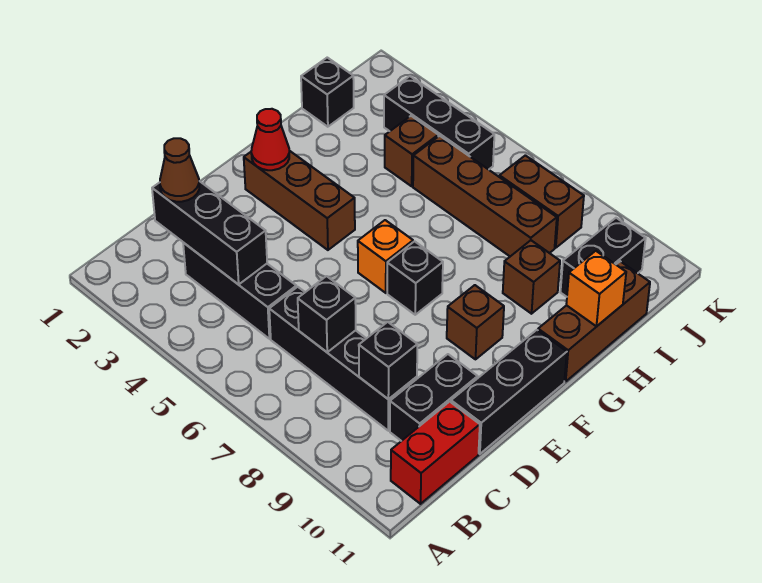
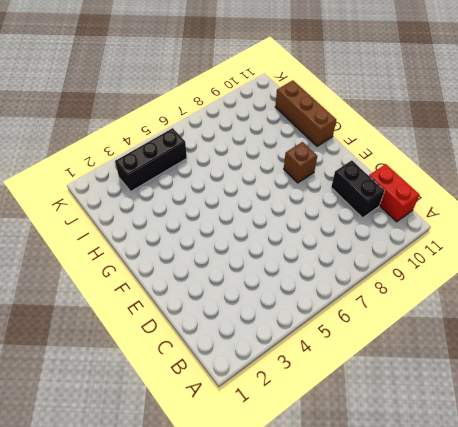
none -> black 1x3 brick [183,243,296,339]
none -> black 1x4 brick [269,287,417,431]
none -> black 1x3 brick [451,330,567,454]

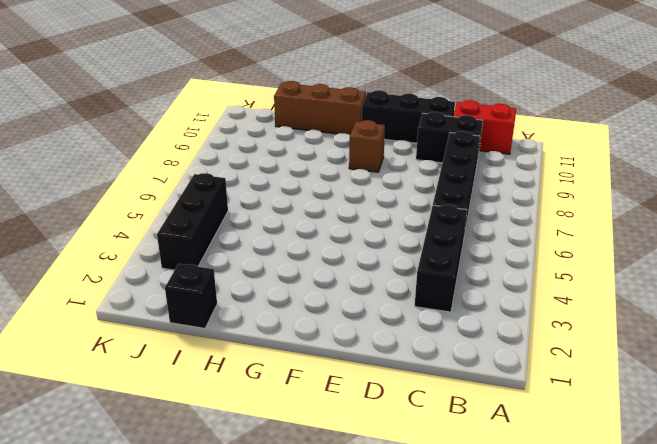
none -> brown 1x3 brick [244,151,355,250]
none -> orange 1x1 brick [358,220,413,293]
none -> black 1x1 brick [387,241,443,315]

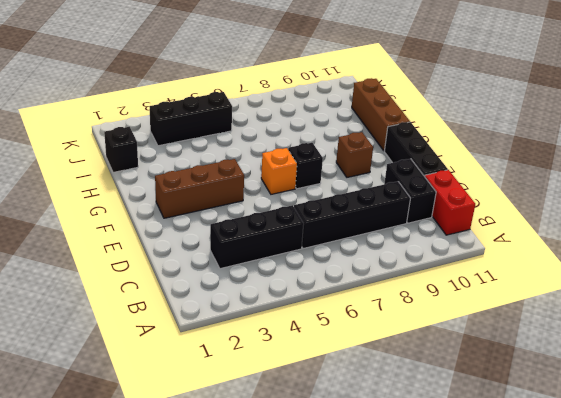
none -> brown 1x1 brick [503,240,560,314]
none -> brown 1x1 brick [385,116,438,186]
none -> brown 1x4 brick [413,136,557,256]

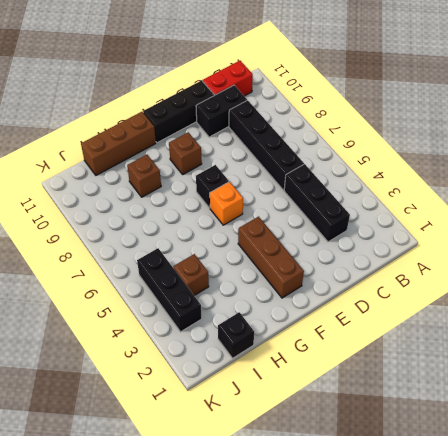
none -> brown 1x4 brick [413,136,557,256]
none -> black 1x2 brick [561,218,646,297]
none -> brown 1x2 brick [499,155,584,248]

